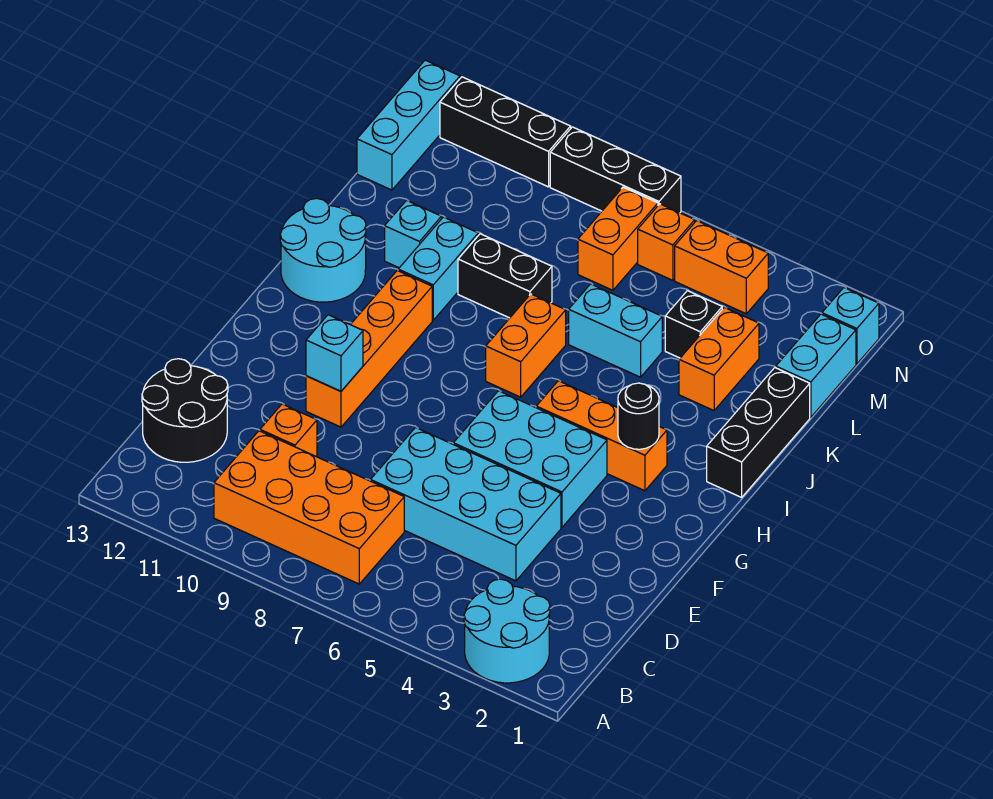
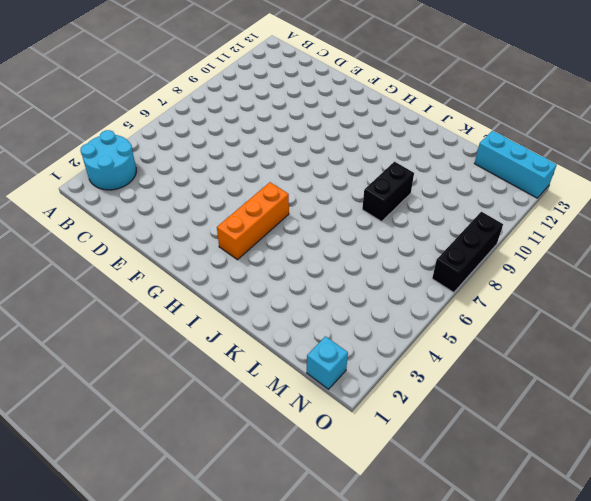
none -> orange 2x4 brick [214,431,404,584]
none -> black 2x2 round brick [142,359,228,462]
none -> cyan 2x4 brick [370,428,561,581]

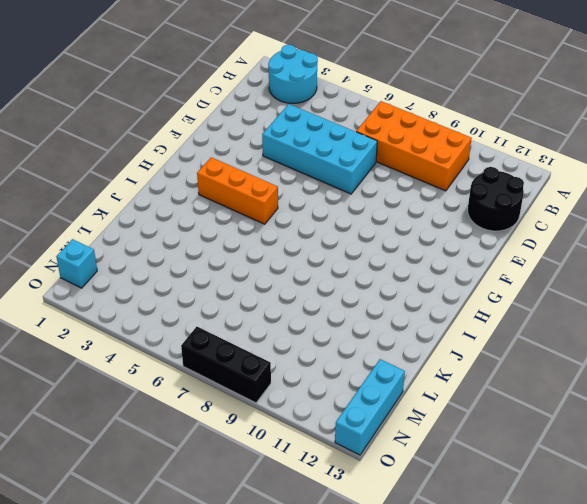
none -> orange 1x1 brick [260,404,317,456]
none -> cyan 2x3 brick [453,391,607,527]
none -> orange 1x4 brick [306,271,432,427]

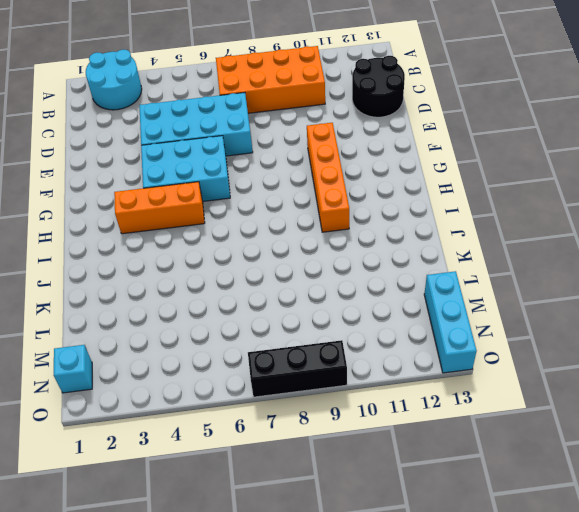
none -> orange 1x1 brick [260,404,317,456]
none -> black 1x3 brick [707,368,810,497]
none -> orange 1x2 brick [486,294,566,397]

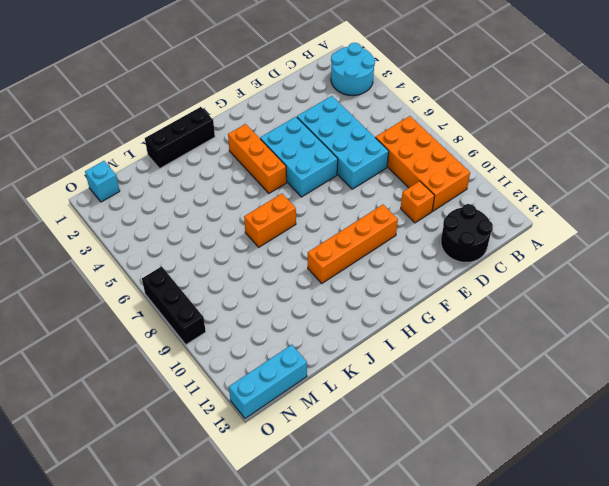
none -> cyan 2x2 round brick [280,198,366,302]
none -> cyan 1x2 brick [398,217,478,320]
none -> orange 1x2 brick [679,307,759,411]

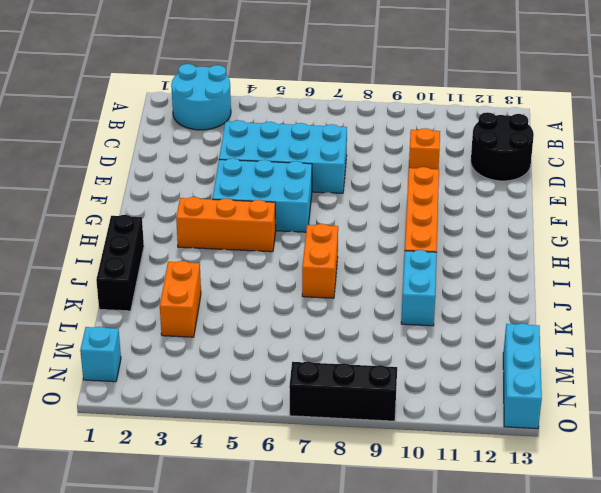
none -> orange 2x4 brick [214,431,404,584]
none -> cyan 2x2 round brick [280,198,366,302]
none -> cyan 1x2 brick [569,284,662,377]

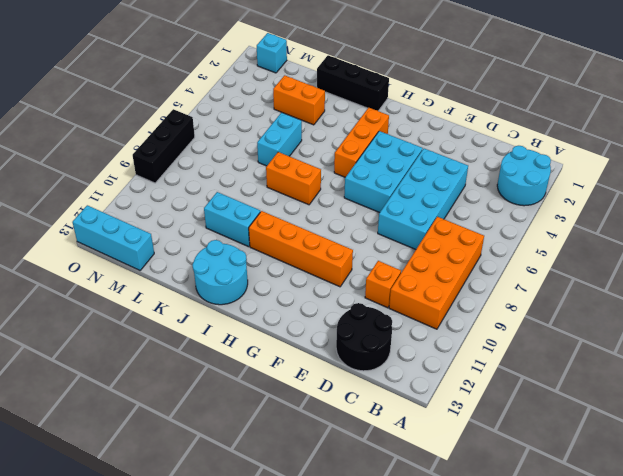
none -> black 1x2 brick [458,234,552,318]
none -> cyan 1x1 brick [385,200,442,268]
none -> cyan 1x2 brick [776,314,856,417]

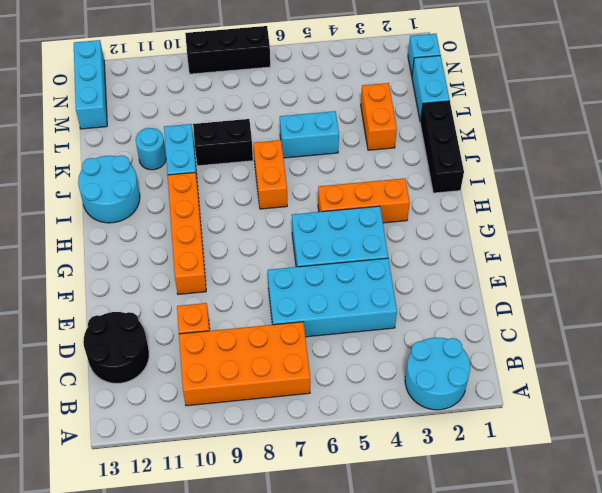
cyan 1x1 round brick [136,128,166,170] -> cyan 1x1 brick [385,200,442,268]
none -> black 1x1 brick [665,291,722,358]
none -> orange 1x2 brick [578,187,658,290]
none -> orange 1x2 brick [675,221,768,314]

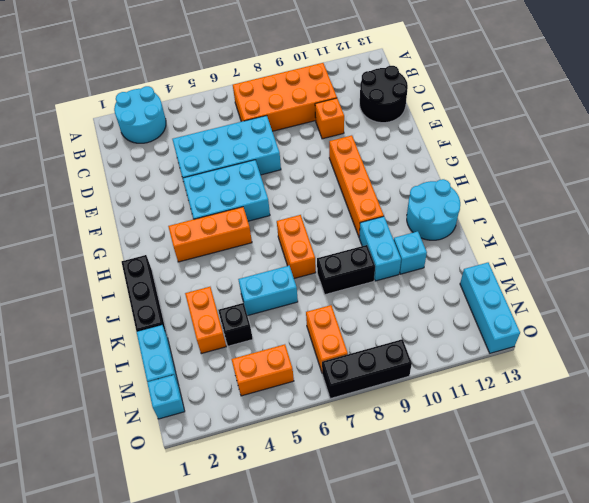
none -> orange 1x1 brick [638,204,695,280]
none -> black 1x3 brick [440,77,571,187]
none -> cyan 1x1 brick [306,315,363,391]

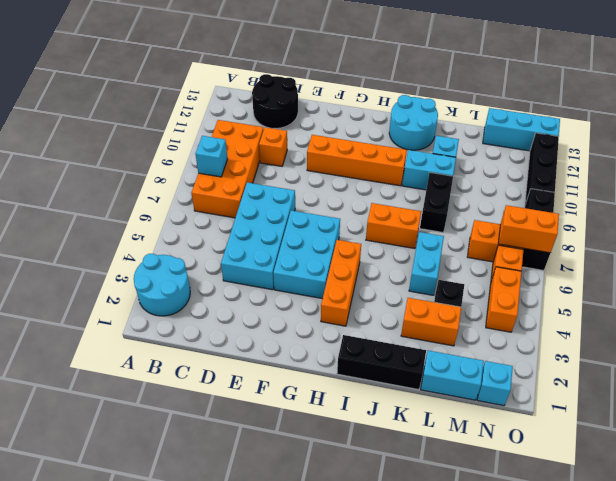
cyan 1x1 brick [196,136,228,177] -> cyan 1x1 brick moved to [306,315,363,391]
orange 1x2 brick [498,205,559,253] -> none
none -> black 1x1 round brick [618,383,659,449]

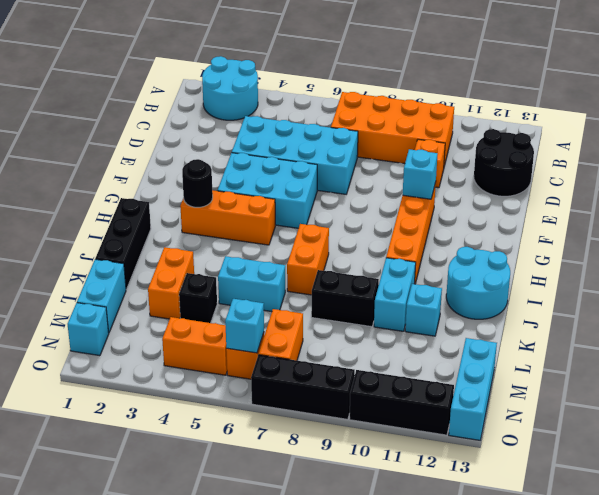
cyan 1x1 brick [225,299,264,353] -> none

